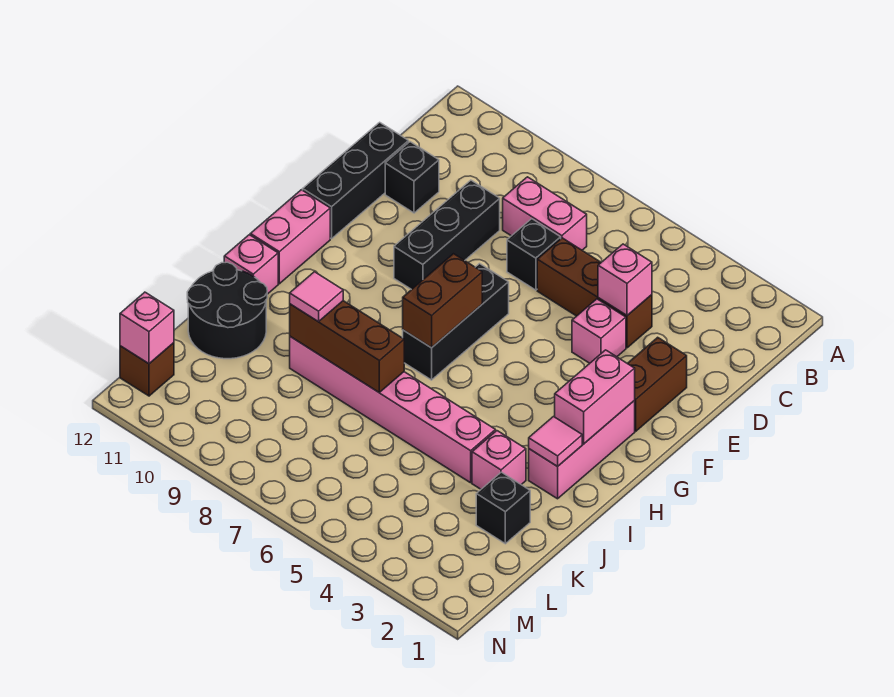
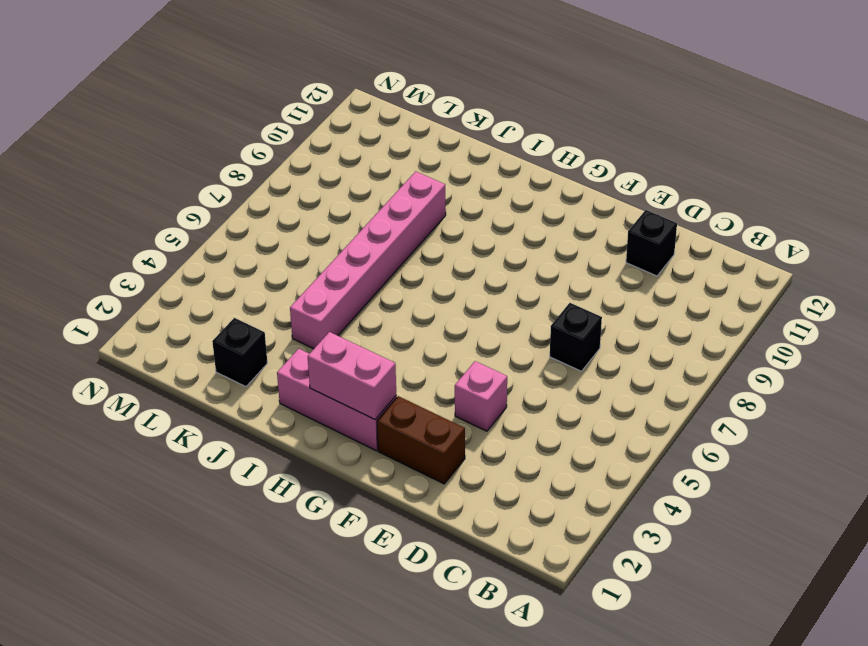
none -> pink 1x2 brick [503,177,587,250]
none -> brown 1x3 brick [537,238,652,348]
none -> black 1x3 brick [394,180,500,290]

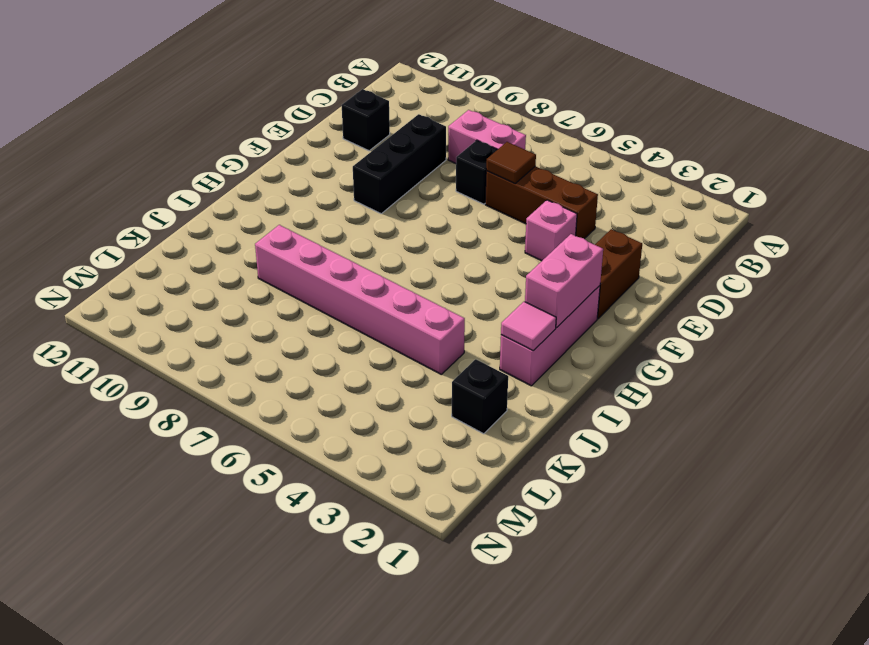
brown 1x1 tile [486,142,536,183] -> none
none -> black 1x3 brick [303,122,409,239]
none -> black 1x3 brick [403,264,509,380]
none -> pink 1x2 brick [250,190,330,284]

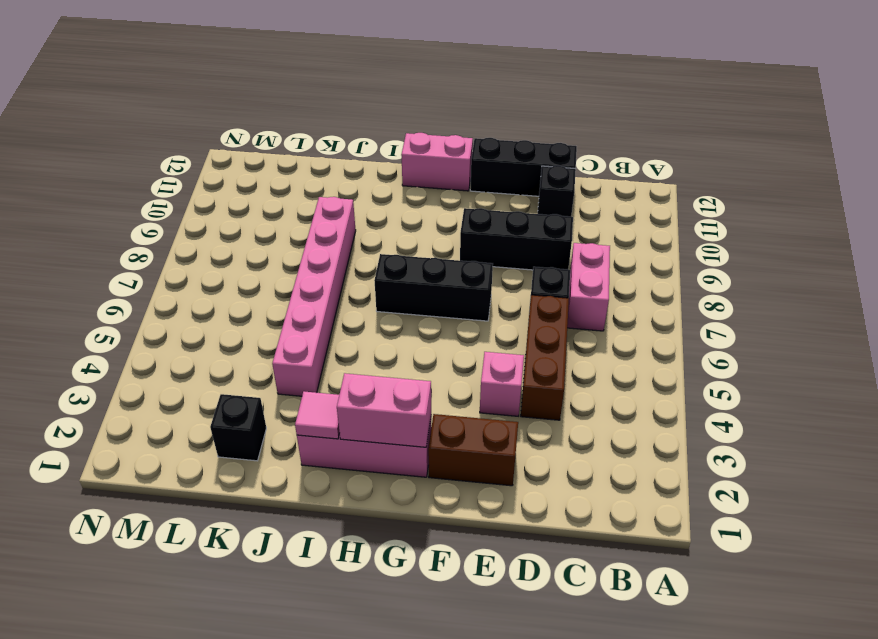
none -> pink 1x1 brick [224,235,278,294]
none -> pink 1x1 brick [472,431,526,489]
none -> black 2x2 round brick [187,262,267,359]

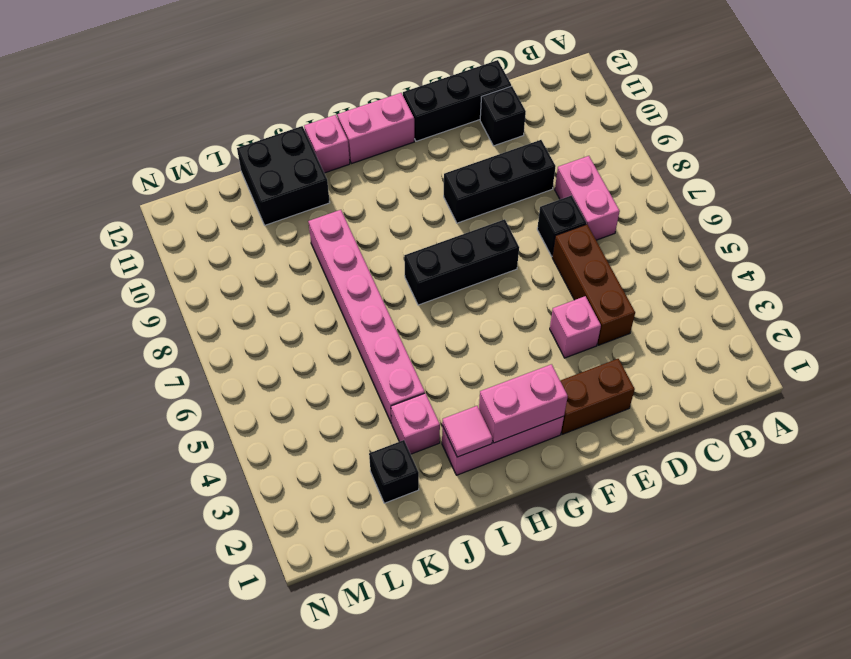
black 2x2 brick [237,126,330,225] -> black 2x2 round brick [187,262,267,359]
none -> brown 1x1 brick [120,343,174,396]
none -> pink 1x1 brick [598,244,652,315]
none -> brown 1x2 brick [403,254,482,348]

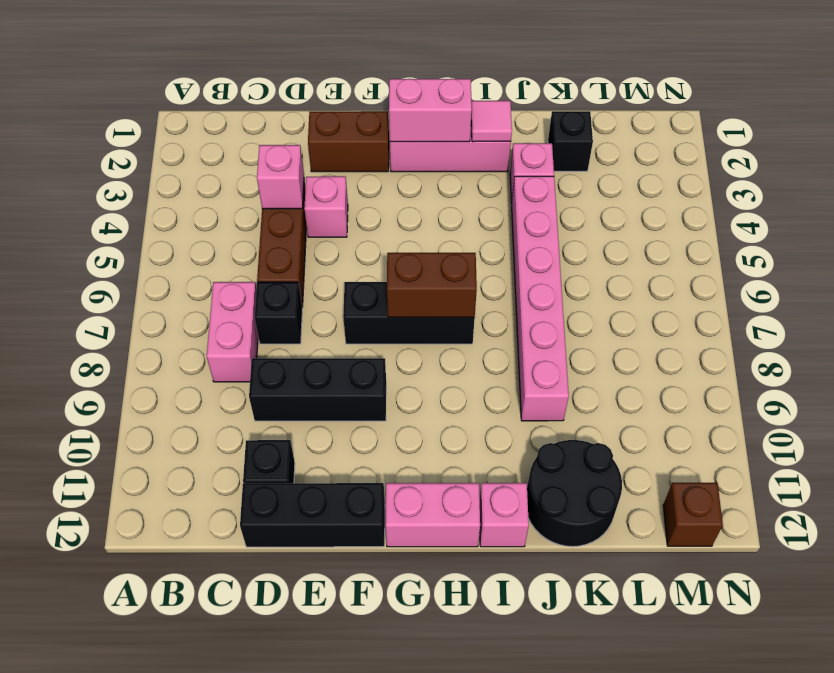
none -> brown 1x3 brick [290,301,404,392]
none -> pink 1x1 brick [120,292,174,364]
none -> pink 1x1 tile [290,272,343,322]

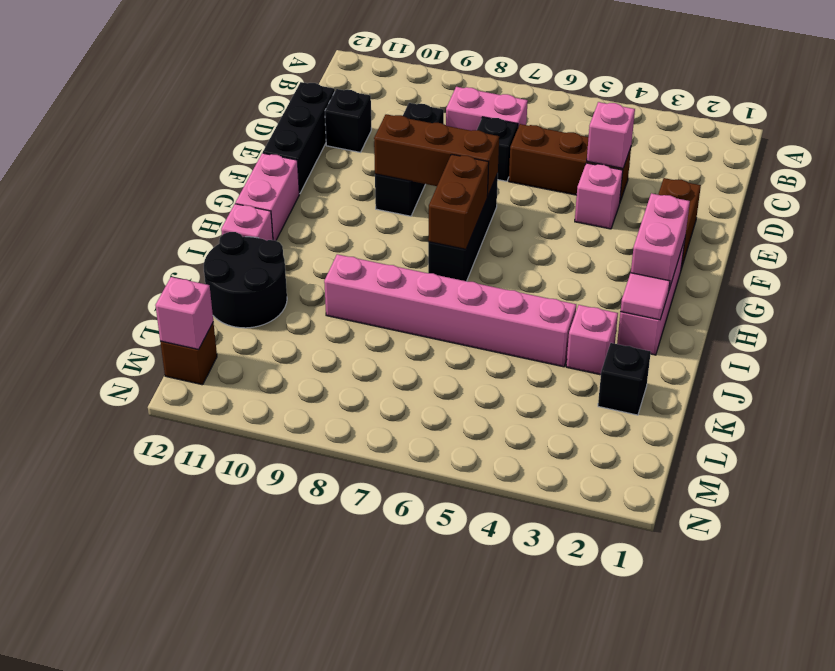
brown 1x3 brick [374,114,499,196] -> brown 1x3 brick moved to [290,301,404,392]
none -> pink 1x1 tile [290,272,343,322]

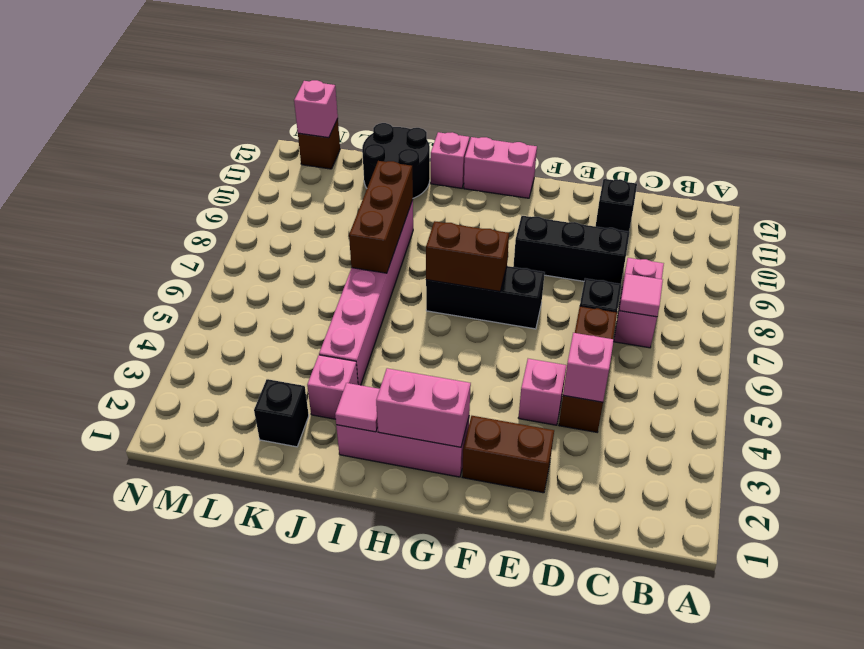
pink 1x1 tile [619,274,663,317] -> pink 1x1 tile moved to [290,272,343,322]
none -> black 1x3 brick [303,122,409,239]

